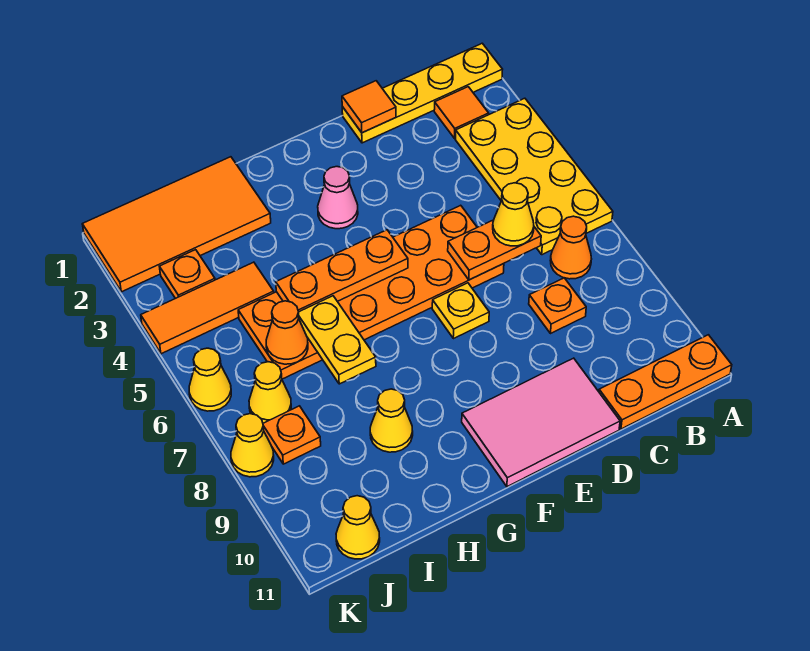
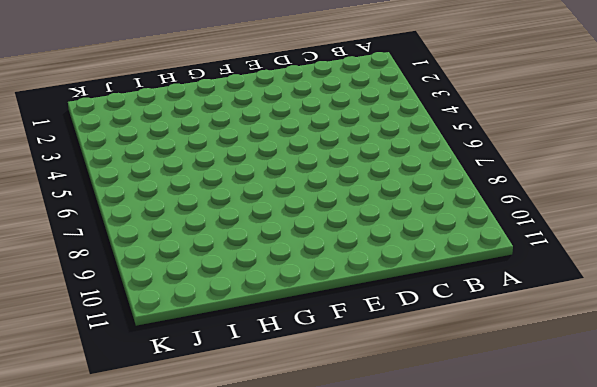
none -> yellow 1x4 plate [342,43,503,143]
none -> yellow 2x4 plate [456,98,613,255]
none -> orange 1x3 plate [599,335,732,429]

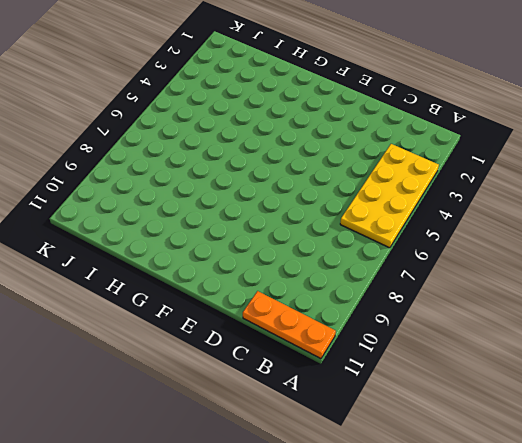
none -> yellow 1x4 plate [342,43,503,143]
none -> orange 1x1 tile [434,87,489,138]
none -> orange 1x1 cone [550,216,591,279]

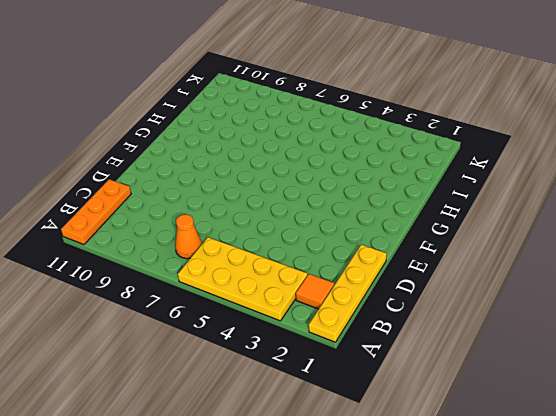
none -> orange 1x1 plate [529,278,586,334]
none -> orange 2x6 plate [238,205,504,379]
none -> pink 2x3 tile [462,358,620,487]

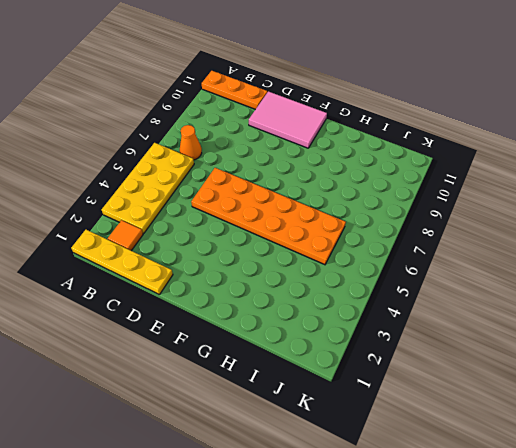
none -> orange 1x1 plate [529,278,586,334]
none -> yellow 1x1 plate [432,283,489,339]
none -> pink 1x1 cone [318,167,358,229]

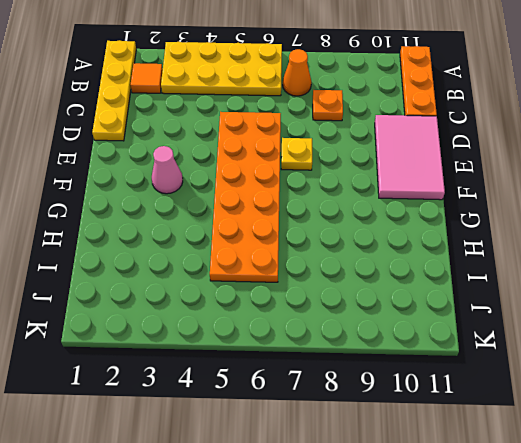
none -> orange 2x4 tile [82,157,271,292]
none -> yellow 1x1 cone [370,389,413,452]
none -> orange 1x3 tile [141,262,274,354]

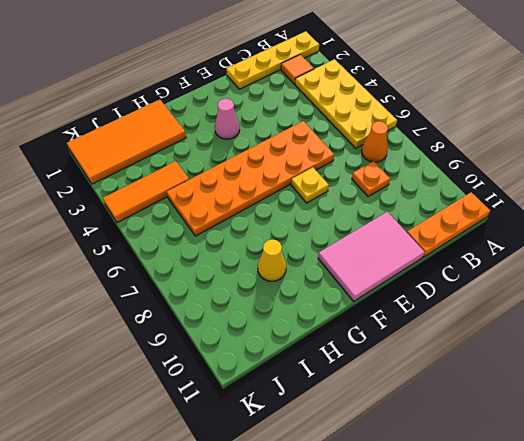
none -> orange 1x1 plate [159,250,215,298]
none -> yellow 1x1 cone [249,362,291,423]
none -> orange 1x1 plate [263,406,321,464]

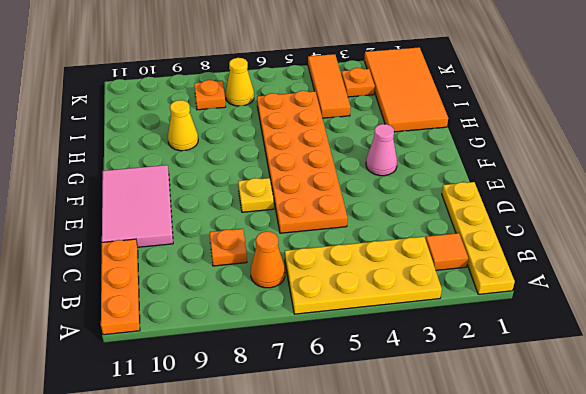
none -> yellow 1x1 cone [336,496,380,559]
none -> yellow 1x1 cone [189,348,231,411]
none -> yellow 1x1 cone [231,414,274,477]

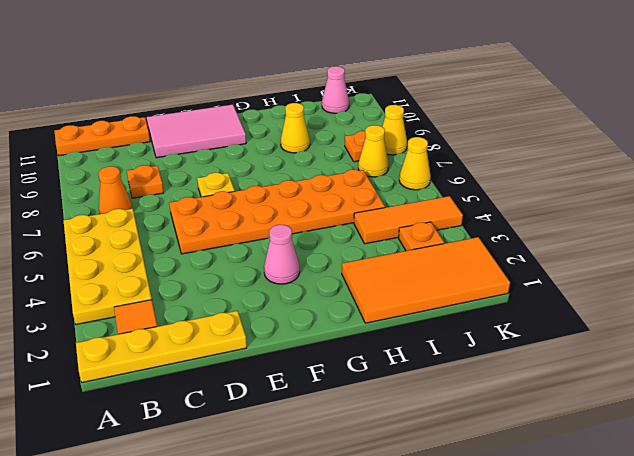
pink 1x1 cone [322,66,349,113] -> yellow 1x1 cone [336,496,380,559]
none -> orange 1x2 plate [448,220,541,280]
none -> orange 1x1 tile [342,81,396,133]
none -> orange 1x3 plate [276,230,408,312]

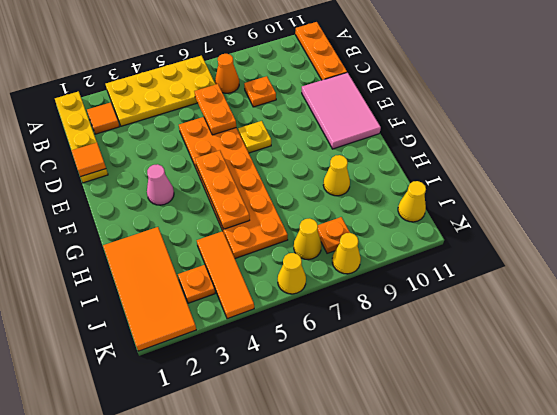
none -> yellow 1x2 plate [299,296,376,384]
none -> orange 1x1 cone [266,301,308,364]
none -> yellow 1x1 cone [493,183,534,246]

